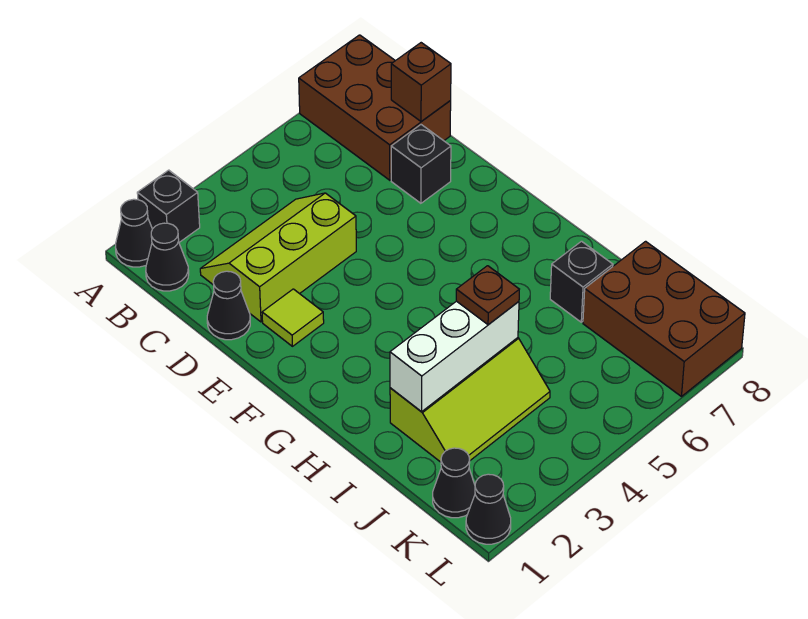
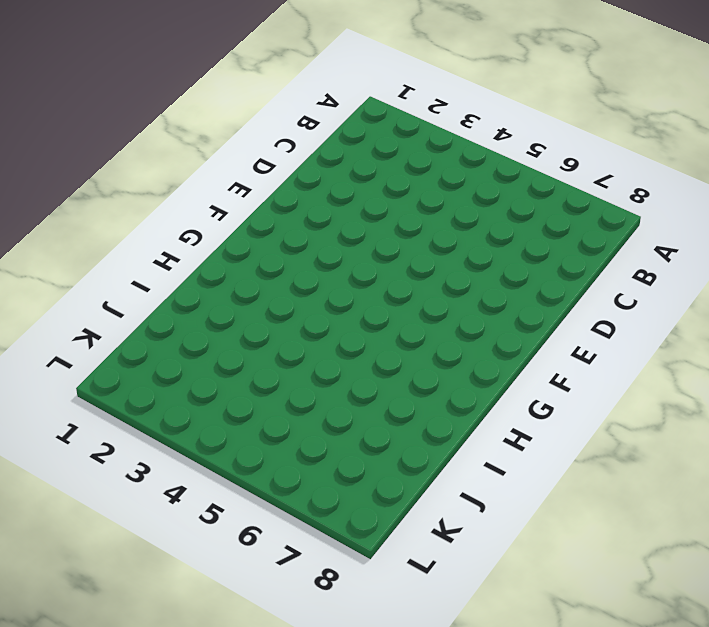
none -> black 1x1 cone [115,199,152,267]
none -> black 1x1 brick [137,170,200,242]
none -> brown 2x3 brick [299,35,451,180]

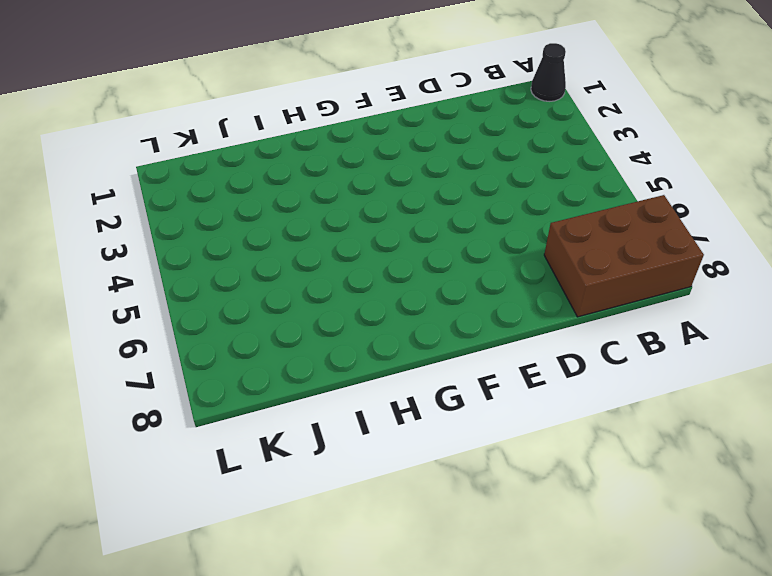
none -> black 1x1 brick [137,170,200,242]
none -> black 1x1 cone [146,223,189,291]
none -> lime 2x3 slope [200,193,356,322]

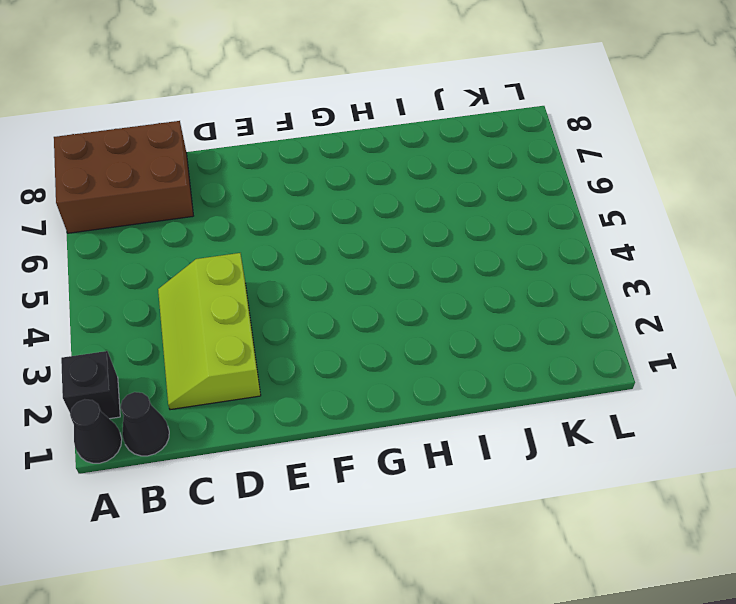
none -> black 1x1 cone [207,271,250,340]
none -> black 1x1 brick [391,125,451,203]
none -> lime 1x1 tile [262,289,324,346]

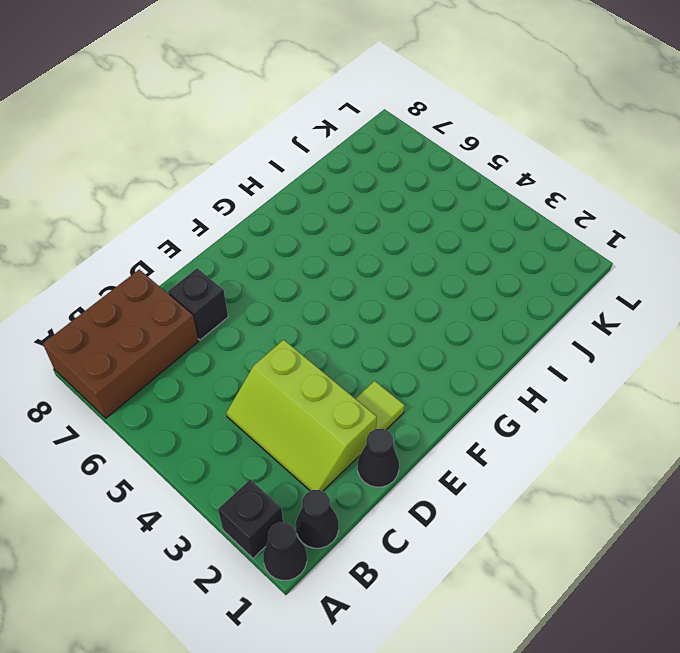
none -> lime 2x3 slope [390,338,550,462]
none -> black 1x1 brick [550,241,613,322]
none -> brown 2x3 brick [583,241,745,396]

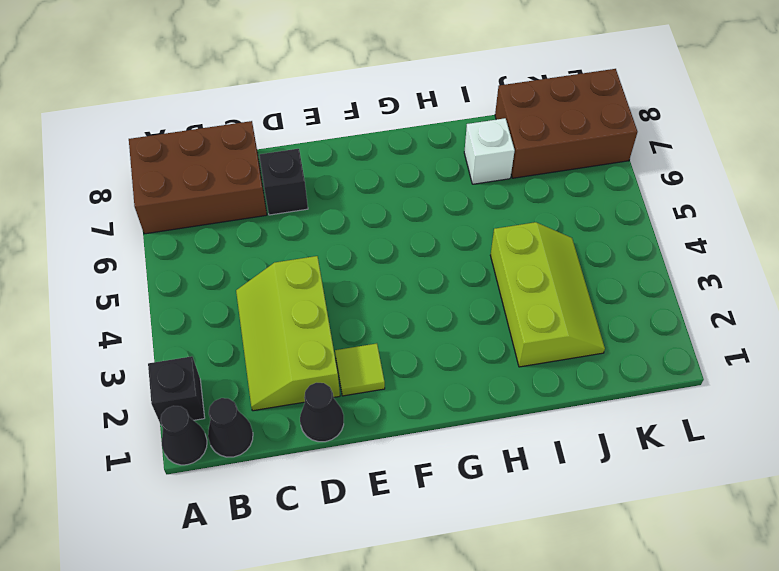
white 1x1 brick [464,118,515,184] -> black 1x1 brick [550,241,613,322]
none -> black 1x1 cone [433,448,475,518]
none -> black 1x1 cone [466,474,511,544]
none -> brown 1x1 brick [391,43,451,121]

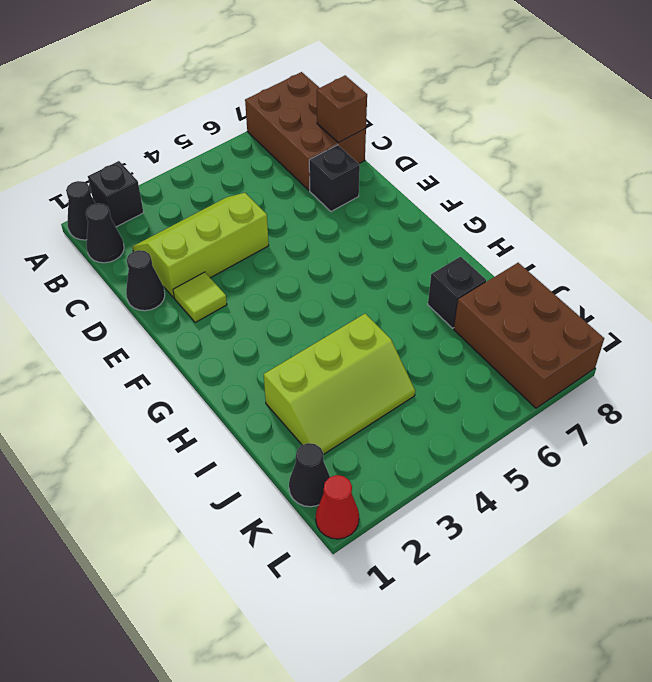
red 1x1 cone [316,475,359,539] -> black 1x1 cone [466,474,511,544]
none -> white 1x3 brick [390,301,519,412]
none -> brown 1x1 plate [456,266,519,325]

